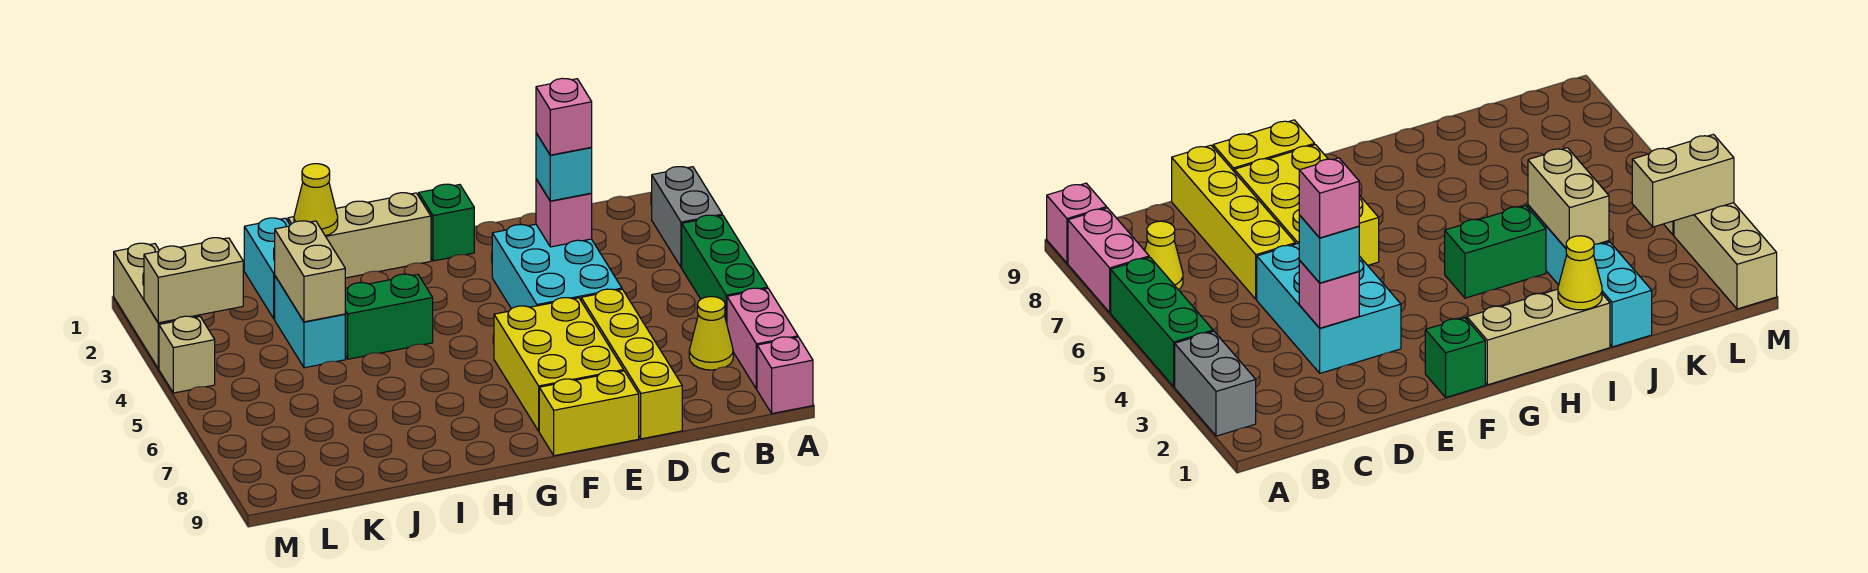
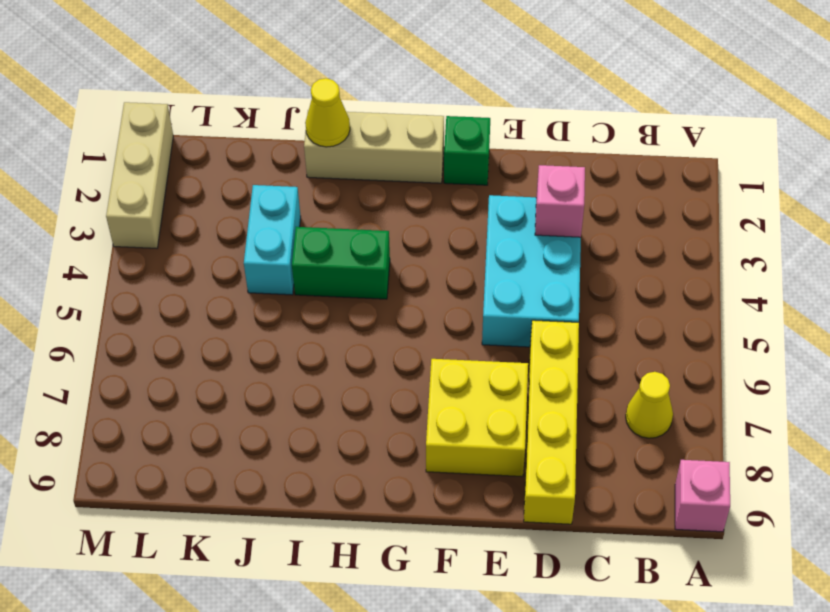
yellow 2x2 brick [426,359,528,477] -> yellow 2x3 brick [494,298,624,431]
none -> grey 1x2 brick [652,167,722,268]
none -> green 1x3 brick [682,215,768,323]
none -> pink 1x2 brick [727,288,798,389]

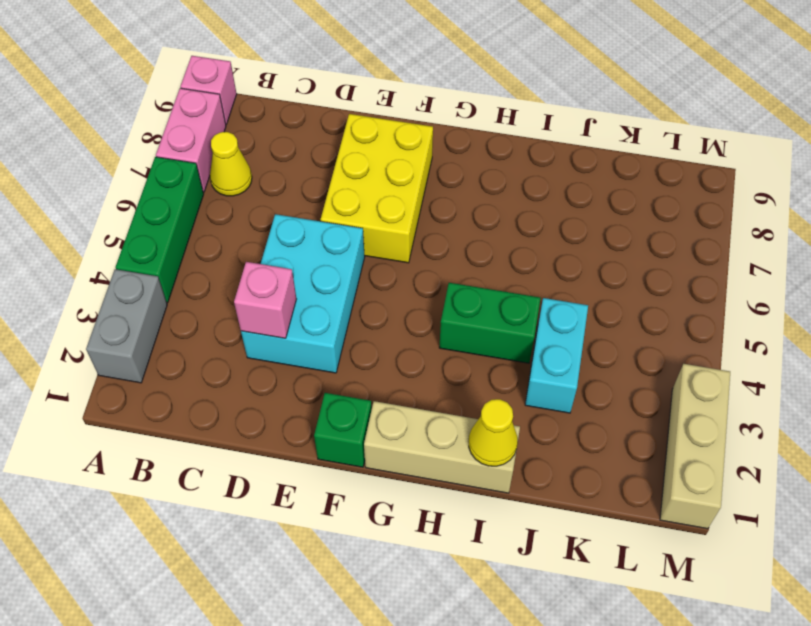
none -> yellow 1x4 brick [581,289,682,439]
none -> yellow 1x2 brick [539,371,639,456]
none -> cyan 1x2 brick [244,218,290,319]

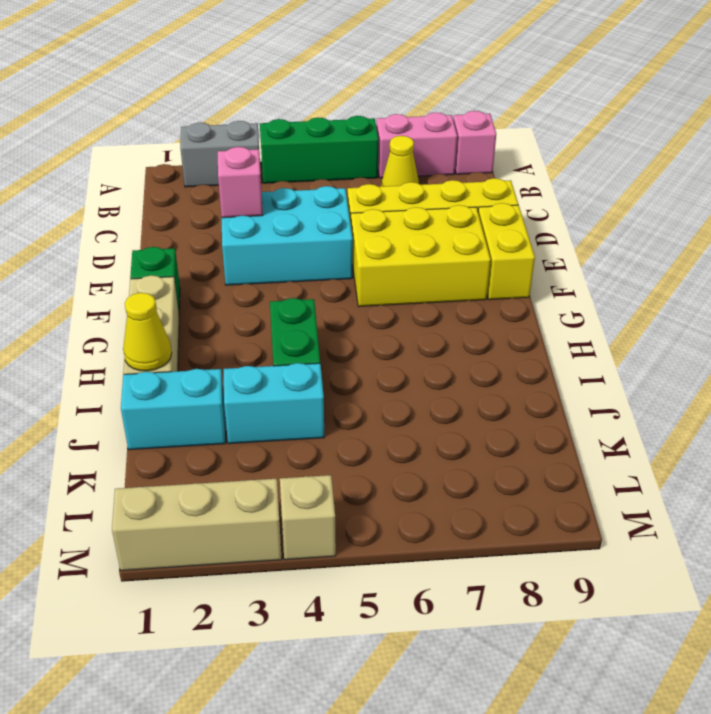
none -> tan 1x2 brick [275,221,345,322]
none -> tan 1x2 brick [144,238,243,323]
none -> cyan 1x1 brick [536,133,592,201]

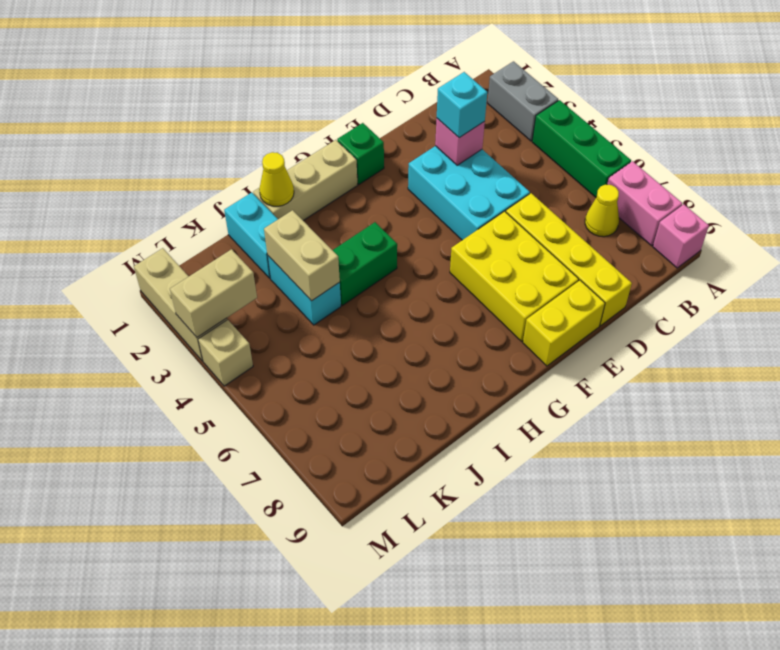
none -> pink 1x1 brick [536,78,592,155]

